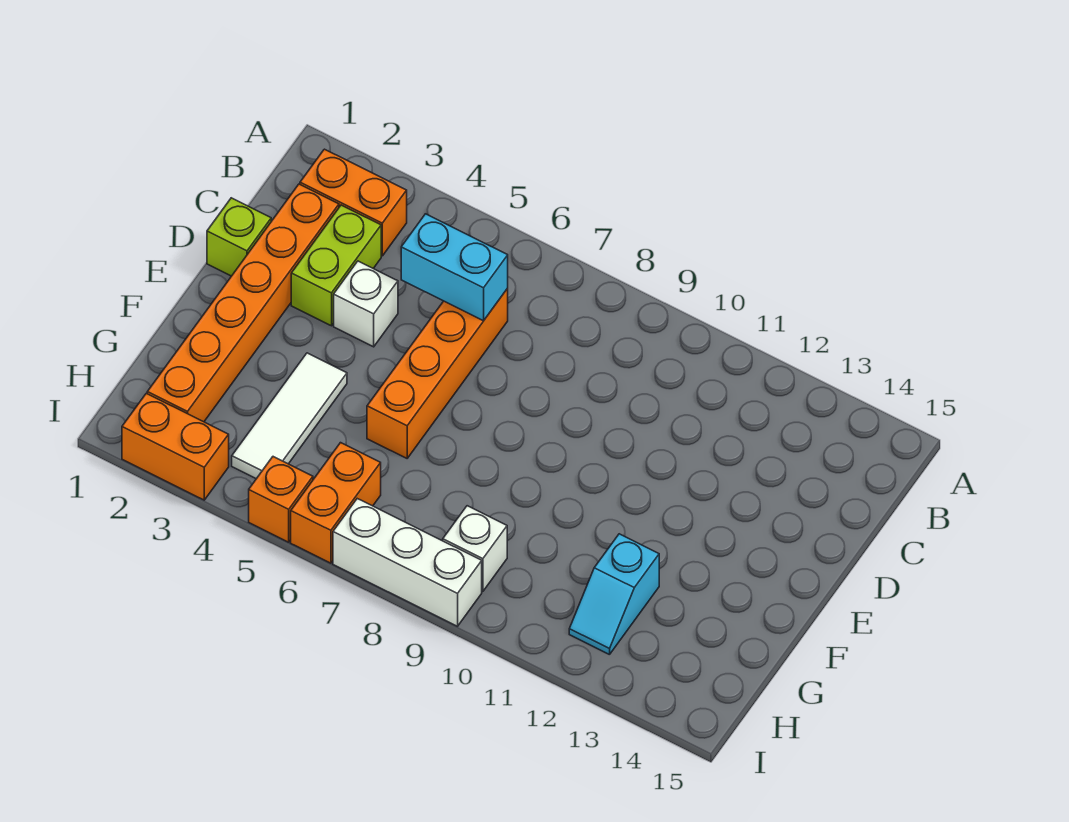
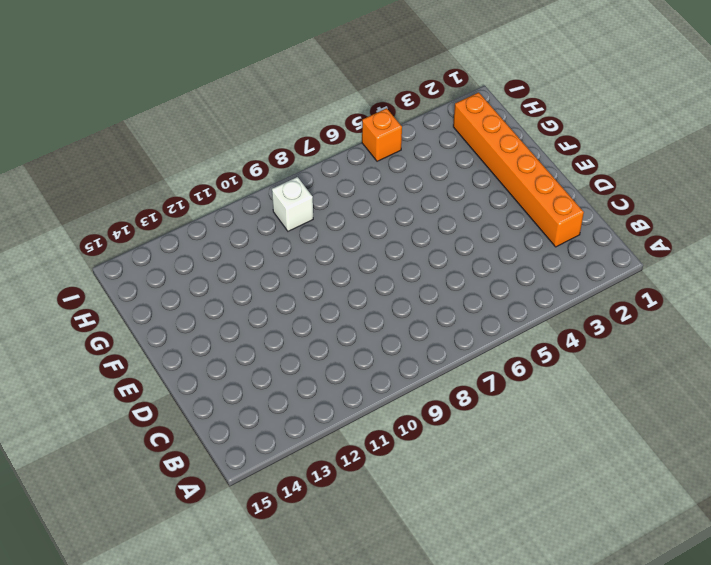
none -> orange 1x2 brick [300,149,407,256]
none -> lime 1x2 brick [291,205,381,326]
none -> orange 1x4 brick [367,289,508,458]

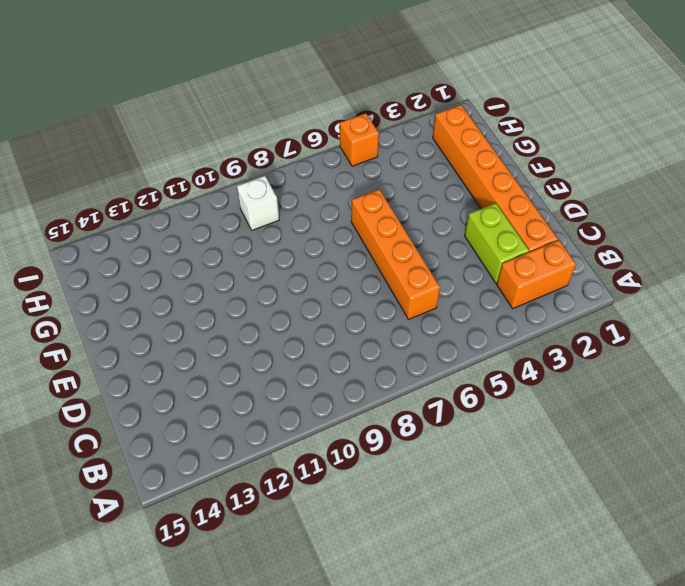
none -> lime 1x1 brick [207,198,271,276]
none -> white 1x1 brick [334,261,398,347]
none -> white 1x3 tile [232,353,347,479]

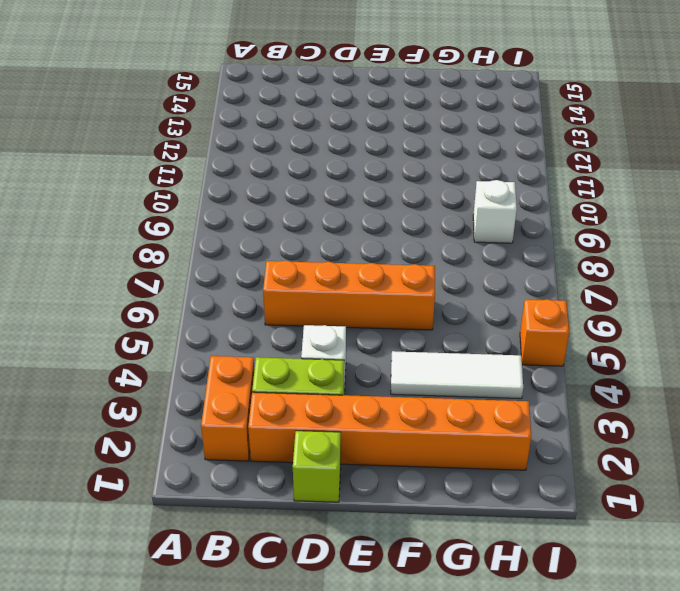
none -> cyan 1x2 slope [569,534,659,655]
none -> orange 1x2 brick [291,443,381,563]
none -> orange 1x2 brick [122,393,229,500]

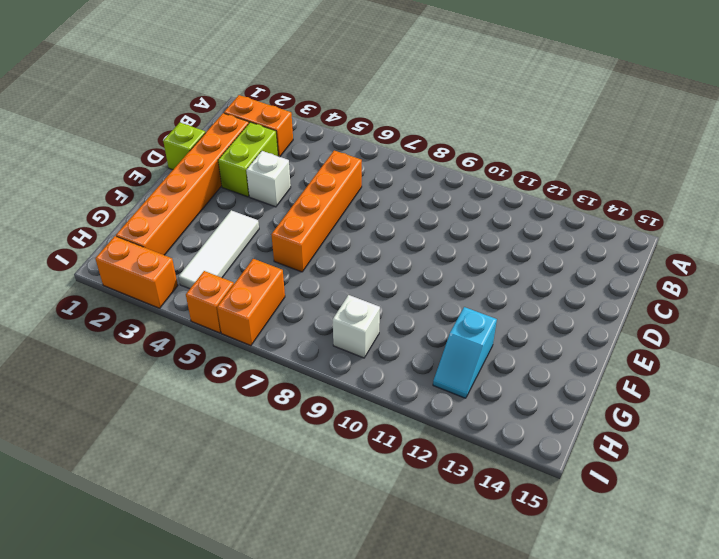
none -> white 1x3 brick [333,499,482,626]
none -> cyan 1x2 brick [401,214,508,321]

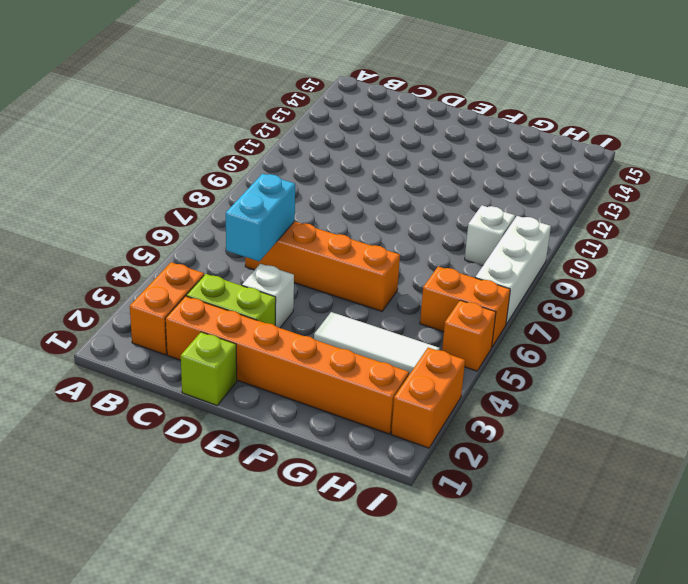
none -> cyan 1x2 slope [569,534,659,655]

